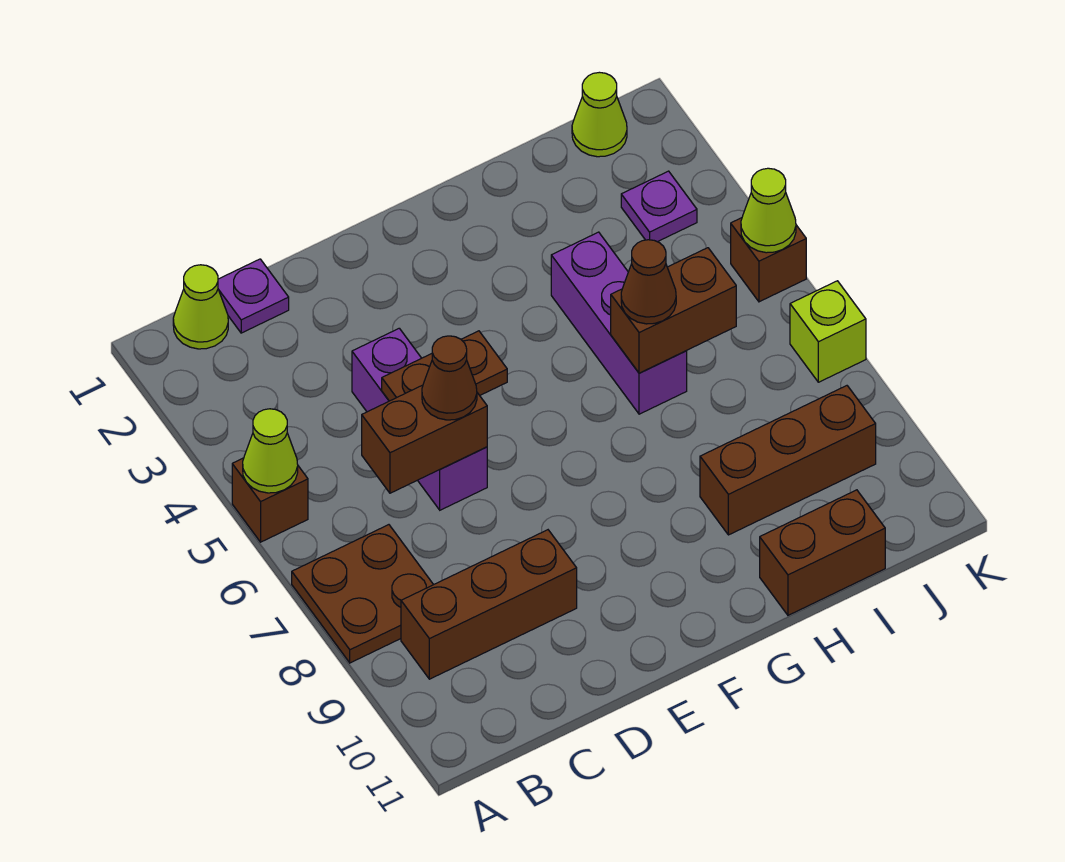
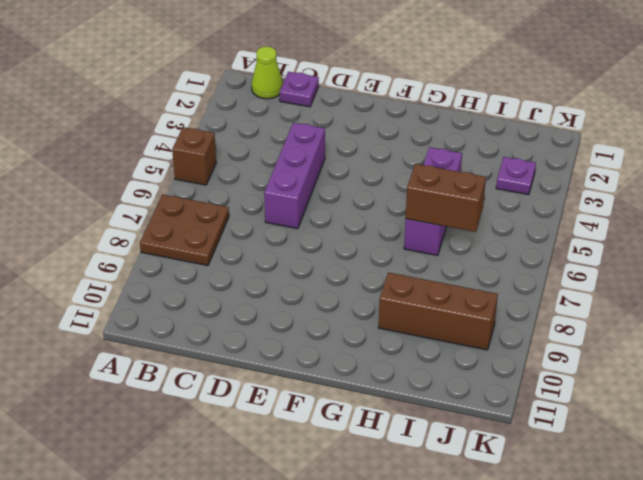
none -> brown 1x3 brick [401,530,577,679]
none -> brown 1x2 brick [760,490,885,615]
none -> lime 1x1 cone [572,72,627,157]

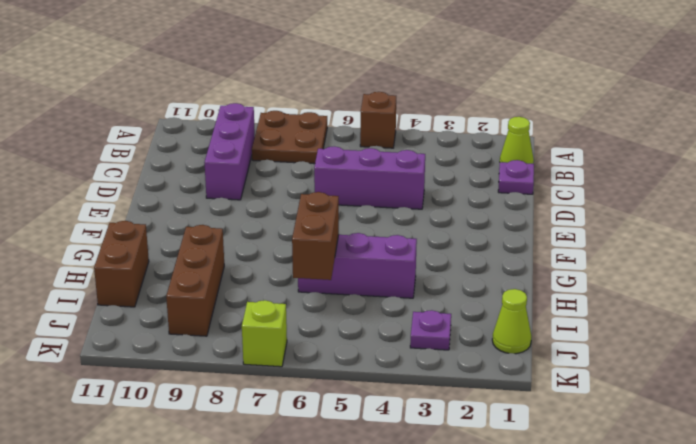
purple 1x3 brick [204,103,255,200] -> brown 1x3 brick [401,530,577,679]
none -> brown 1x1 brick [731,218,806,302]
none -> lime 1x1 cone [243,409,298,493]
none -> brown 1x2 brick [362,385,487,493]

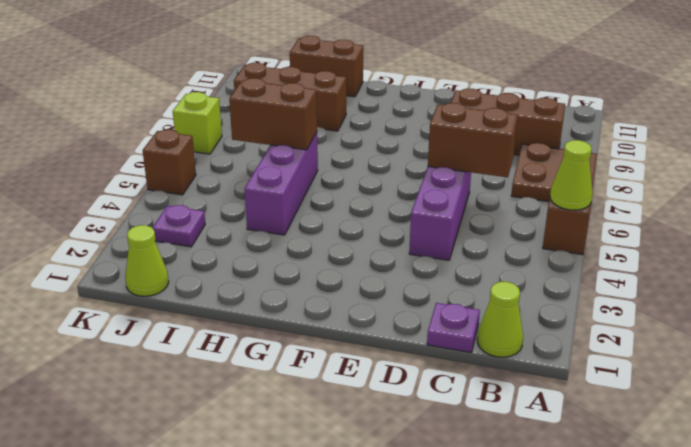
none -> brown 1x2 plate [382,331,507,401]
none -> lime 1x1 cone [741,168,796,253]
none -> brown 1x1 cone [422,336,477,420]

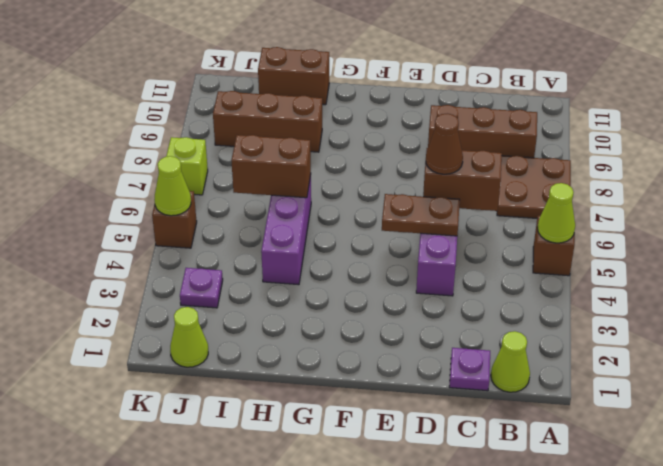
none -> brown 1x1 cone [621,240,676,324]

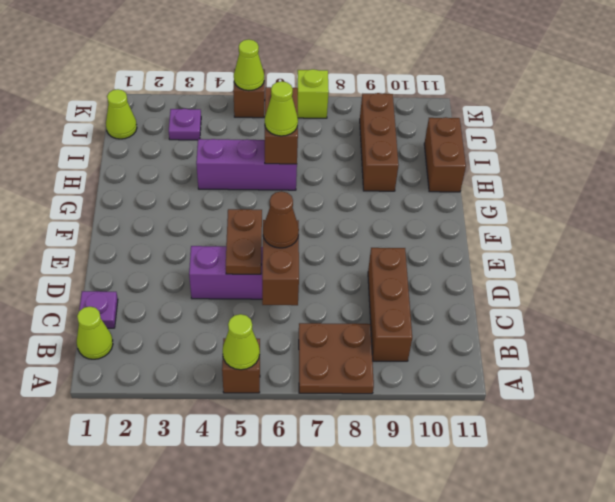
lime 1x1 cone [265,81,298,136] -> brown 1x1 cone [621,240,676,324]

